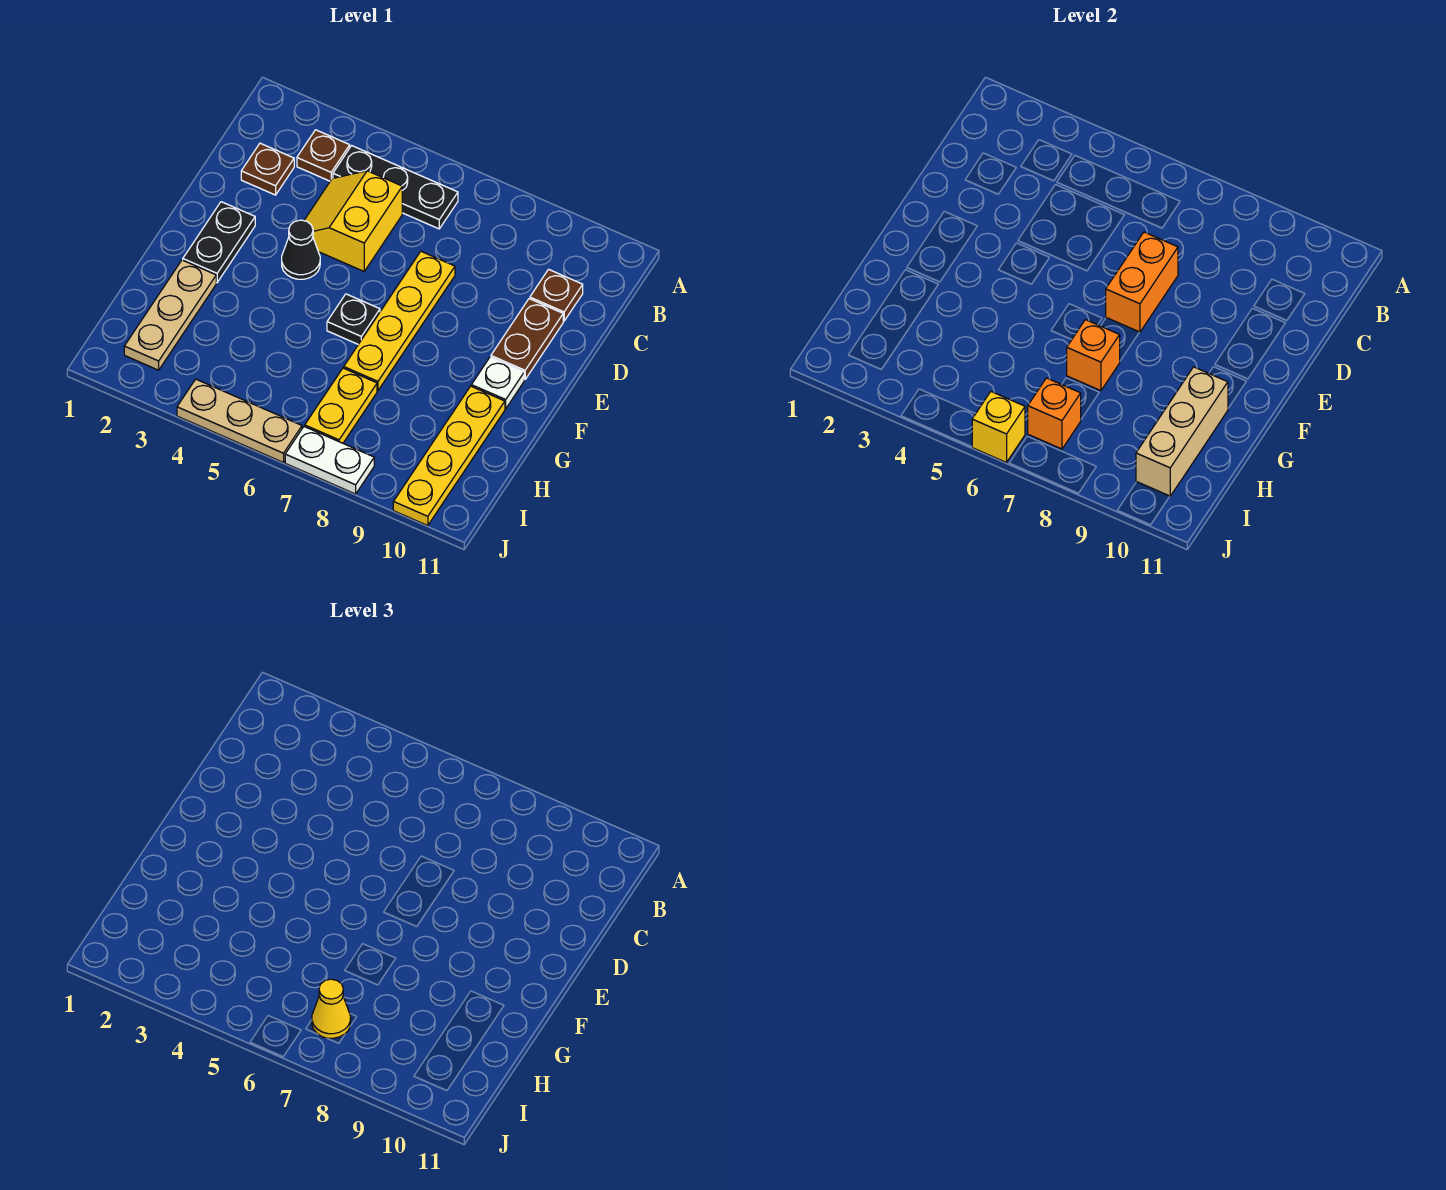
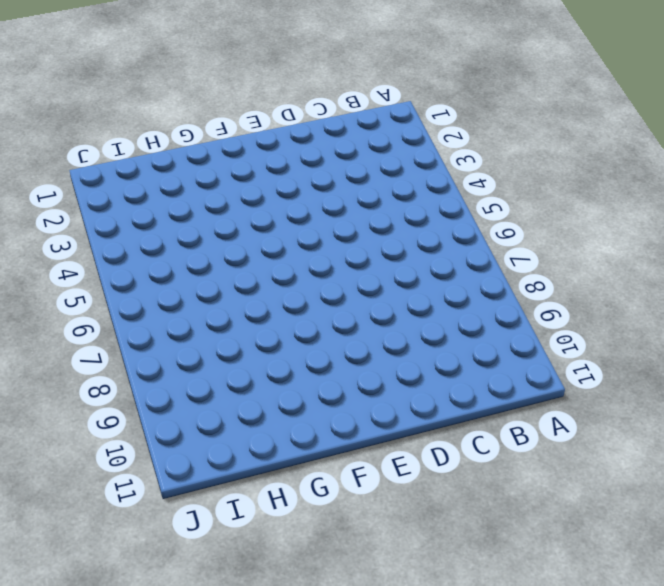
none -> brown 1x1 plate [297,130,350,181]
none -> black 1x3 plate [333,146,458,229]
none -> brown 1x1 plate [241,143,294,195]

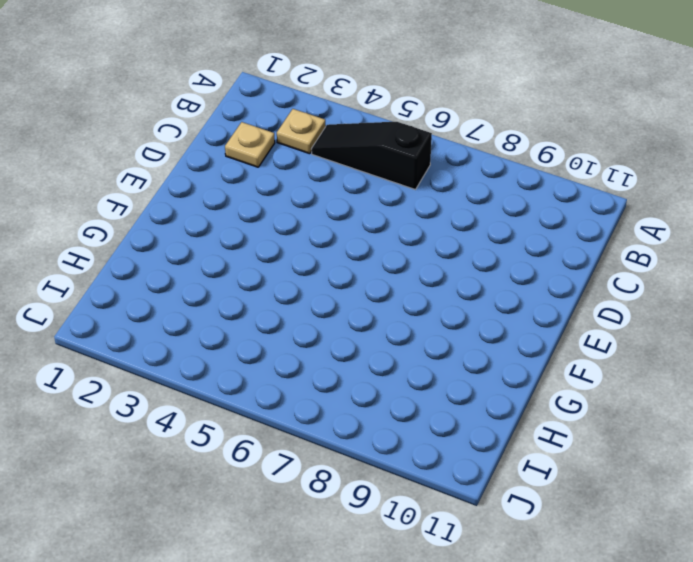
tan 1x1 plate [277,109,326,154] -> brown 1x1 plate [297,130,350,181]
black 1x3 slope [312,122,432,190] -> black 1x3 plate [333,146,458,229]
tan 1x1 plate [225,122,275,167] -> brown 1x1 plate [241,143,294,195]
none -> yellow 2x2 slope [304,171,402,271]
none -> brown 1x1 plate [530,269,583,321]
none -> yellow 1x4 plate [344,251,455,391]

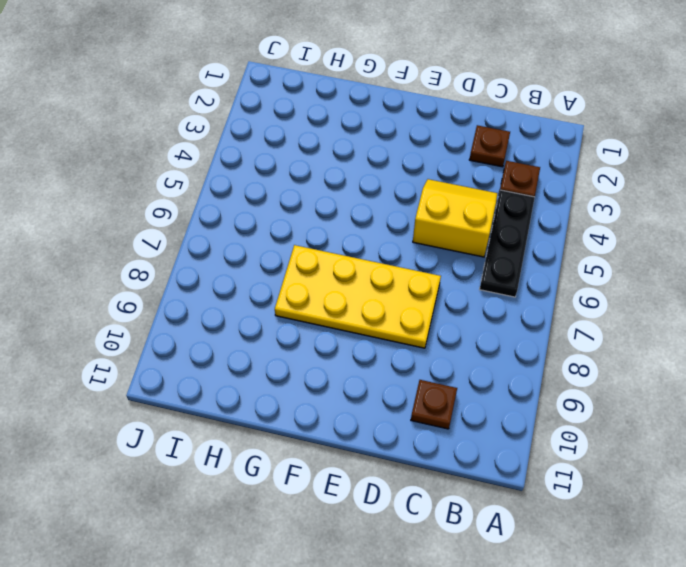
yellow 2x4 plate [275,245,441,348] -> yellow 1x4 plate [344,251,455,391]
none -> brown 1x2 plate [491,299,563,379]
none -> black 1x2 plate [183,202,255,283]
none -> black 1x1 cone [282,220,320,279]

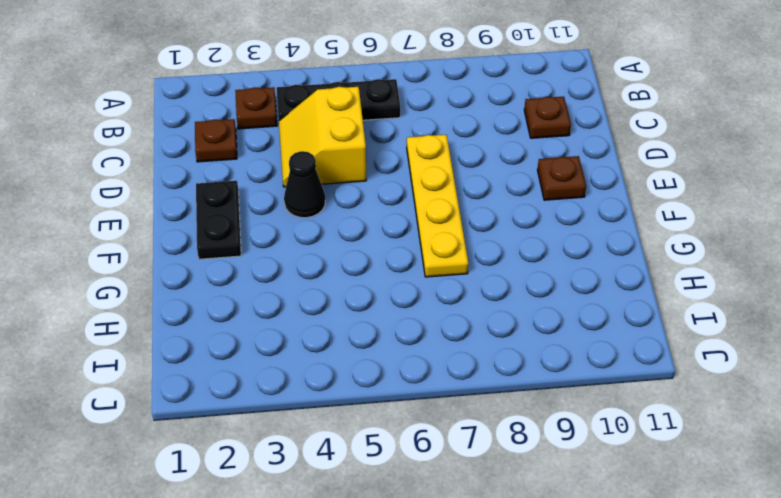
brown 1x1 plate [537,156,586,200] -> brown 1x2 plate [491,299,563,379]
none -> black 1x1 plate [327,294,380,344]
none -> white 1x1 plate [471,357,524,409]
none -> tan 1x3 plate [124,260,216,370]

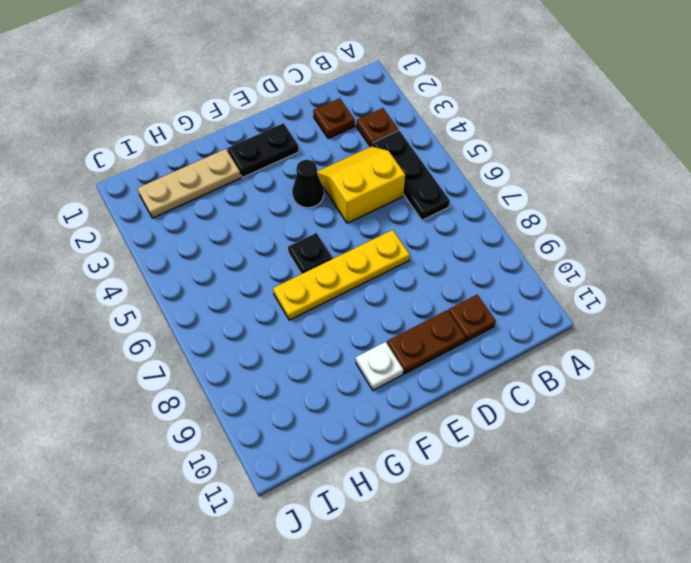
none -> yellow 1x4 plate [393,386,505,526]
none -> yellow 1x2 plate [305,368,377,443]
none -> tan 1x3 plate [177,379,302,463]

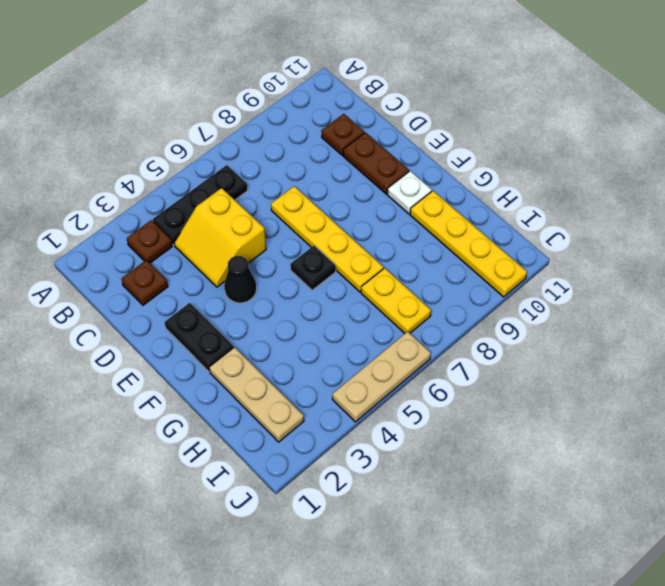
none -> white 1x2 plate [285,426,374,494]
none -> orange 1x2 brick [1106,232,1178,332]
none -> orange 1x1 brick [1067,320,1120,391]

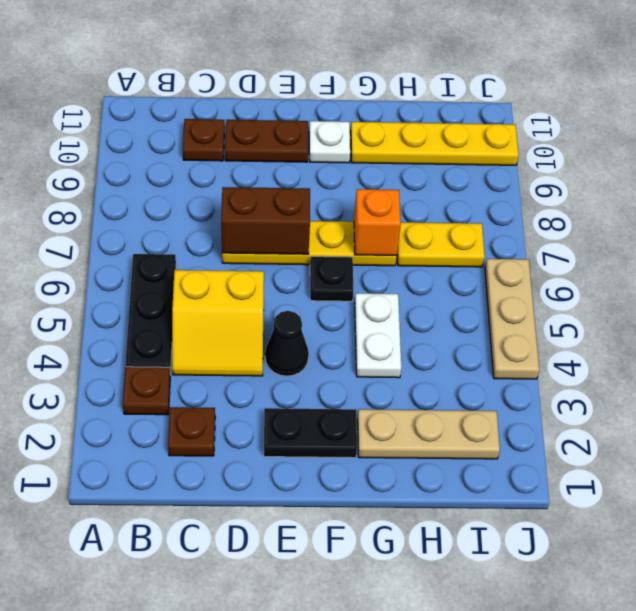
brown 1x2 brick [221,187,310,254] -> orange 1x2 brick [1106,232,1178,332]
white 1x2 plate [355,293,401,378] -> white 1x2 plate moved to [285,426,374,494]
none -> tan 1x3 brick [1136,367,1228,496]
none -> orange 1x1 brick [1028,378,1081,449]
none -> yellow 1x1 brick [972,392,1025,463]

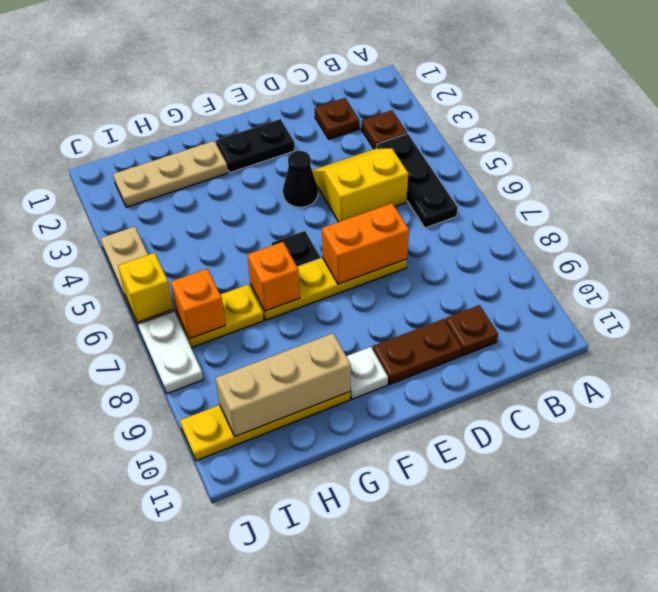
none -> yellow 1x1 cone [312,979,351,1038]

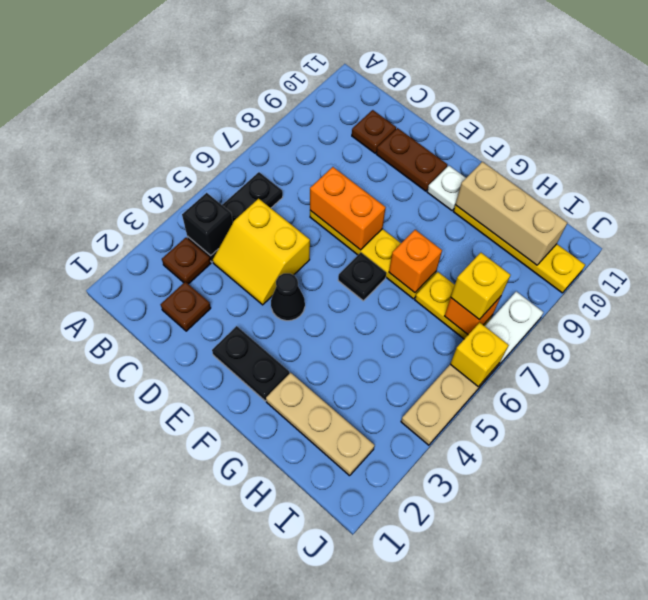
black 1x1 brick [182,193,233,256] -> none
yellow 1x1 brick [451,253,510,319] -> yellow 1x1 cone [312,979,351,1038]

